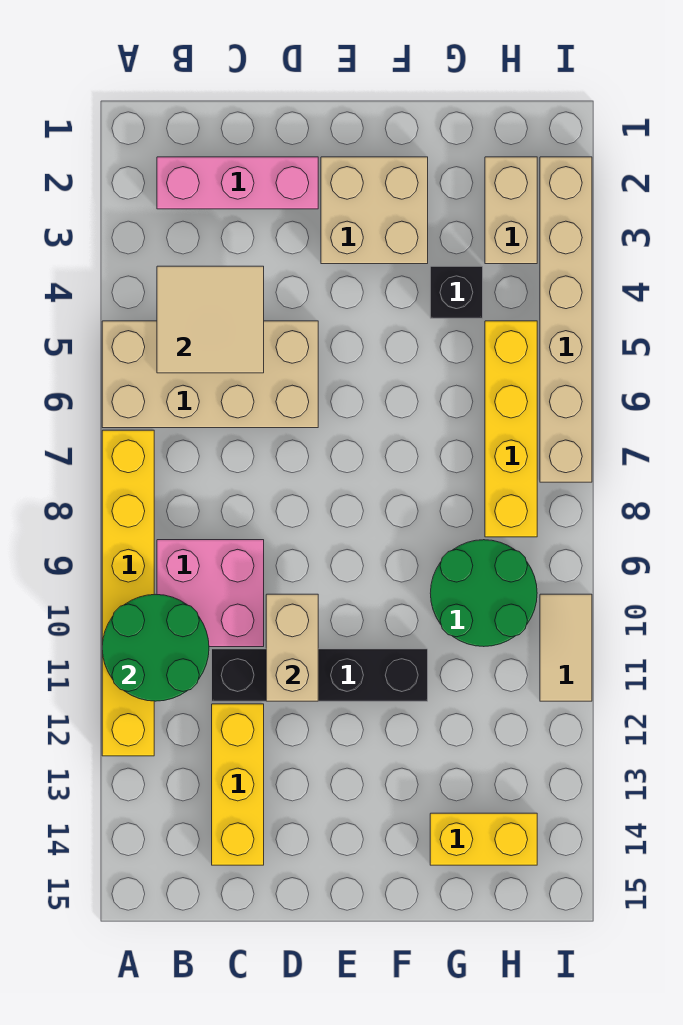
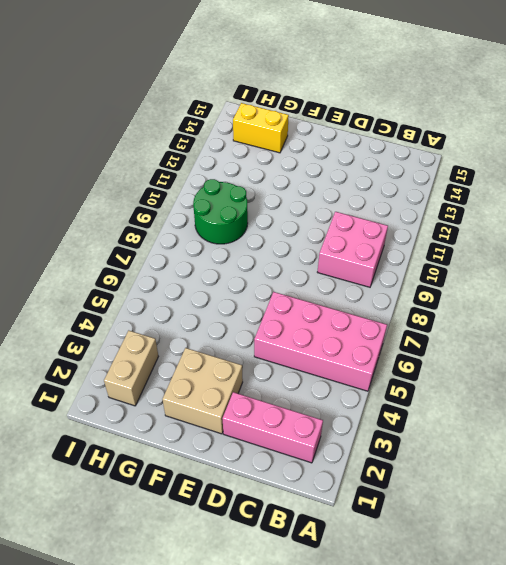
pink 2x4 brick [254,292,387,391] -> tan 2x4 brick [102,321,318,428]
none -> yellow 1x6 brick [102,430,154,756]
none -> black 1x4 brick [212,649,428,701]
none -> yellow 1x3 brick [212,704,264,865]

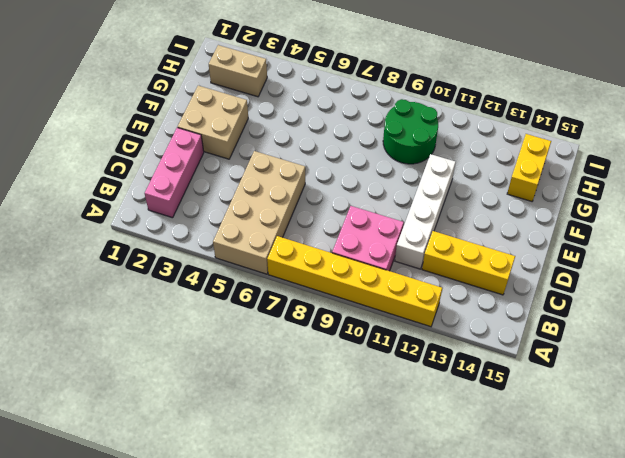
white 1x4 brick [395,154,456,269] -> black 1x4 brick [212,649,428,701]
none -> black 1x1 brick [430,266,483,318]
none -> yellow 1x4 brick [485,321,537,537]
none -> tan 1x6 brick [540,157,592,482]

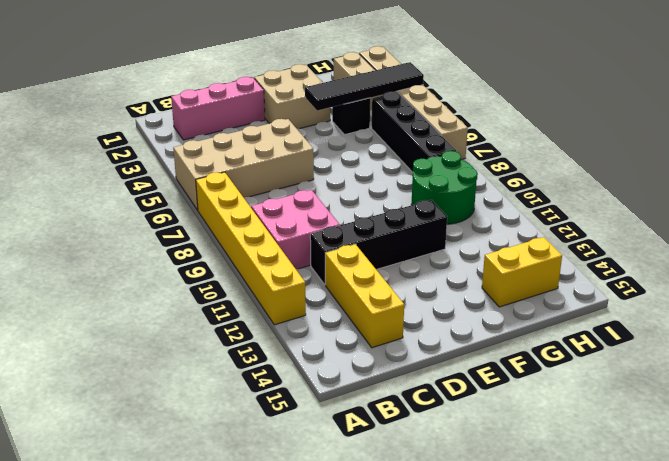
black 1x4 tile [305,62,424,111] -> none
black 1x4 brick [372,92,456,172] -> yellow 1x4 brick [485,321,537,537]
none -> tan 1x2 tile [540,594,592,701]
none -> green 2x2 round brick [102,594,209,701]
none -> tan 2x2 tile [157,266,264,373]

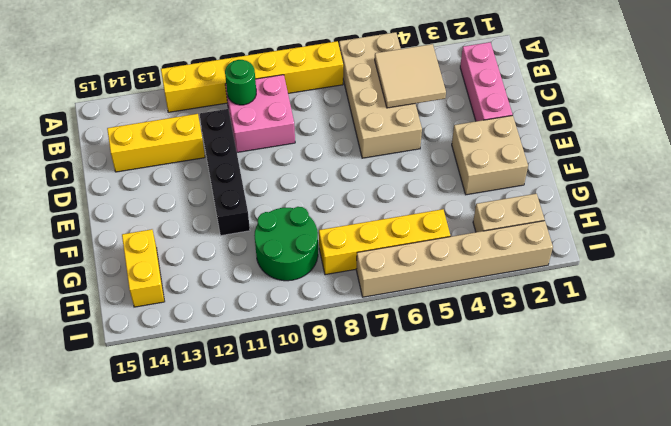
green 1x1 round brick [225,60,256,105] -> green 2x2 round brick [102,594,209,701]
none -> black 1x1 brick [430,266,483,318]
none -> tan 1x2 tile [540,594,592,701]
none -> tan 1x2 brick [266,594,318,701]

